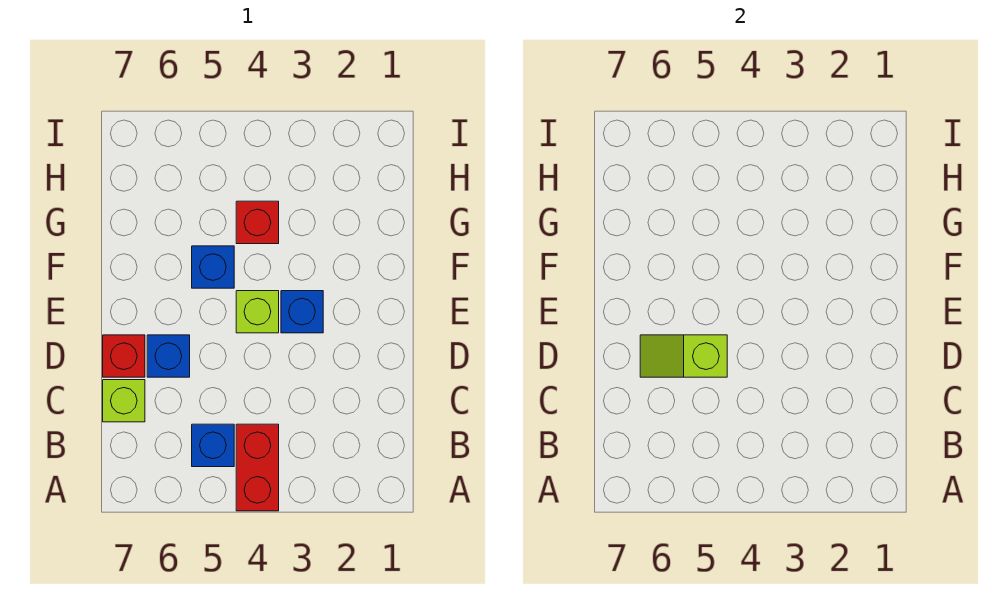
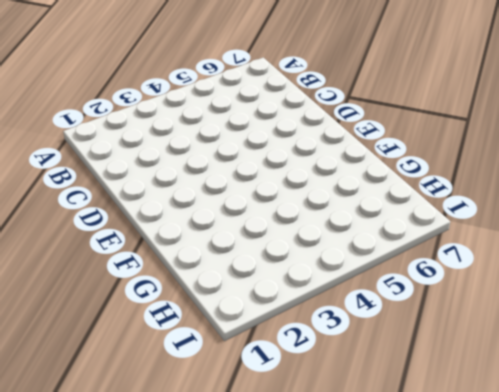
none -> red 1x2 brick [236,424,279,511]
none -> blue 1x1 brick [192,424,234,467]

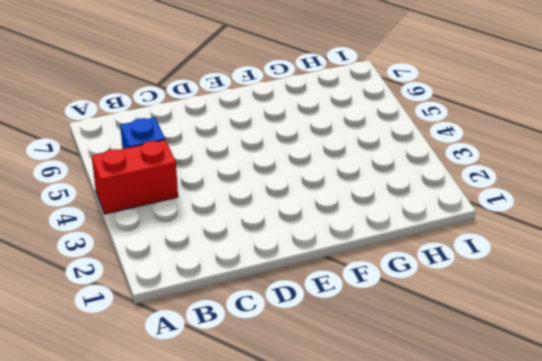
none -> lime 1x1 brick [103,380,145,422]
none -> blue 1x1 brick [147,335,190,377]

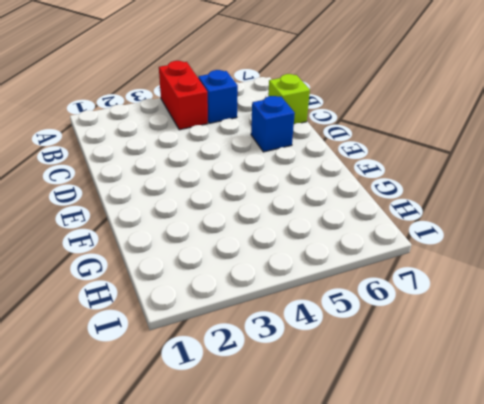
none -> red 1x1 brick [103,335,145,377]
none -> blue 1x1 brick [281,291,323,333]

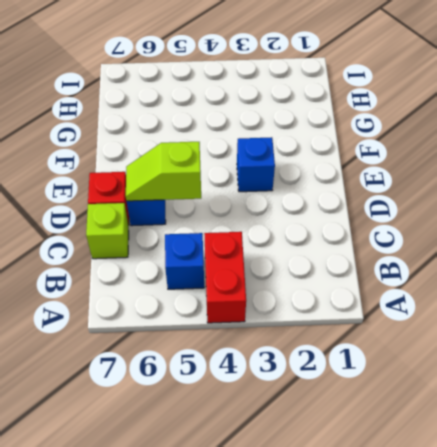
none -> lime 1x1 brick [236,291,279,333]
none -> blue 1x1 brick [192,246,234,288]

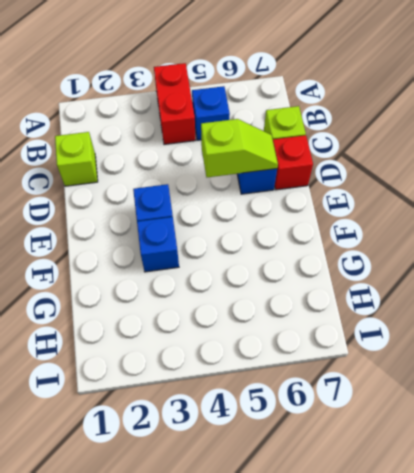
lime 1x1 brick [55,132,98,186] -> lime 1x1 brick moved to [236,291,279,333]
blue 1x1 brick [137,217,179,272] -> blue 1x1 brick moved to [192,246,234,288]
none -> red 1x1 brick [236,201,279,244]

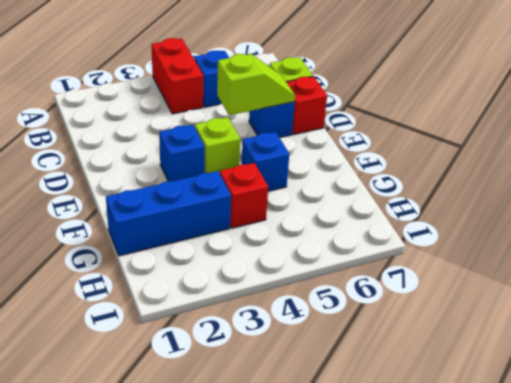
blue 1x3 brick [106,171,231,256] -> none

